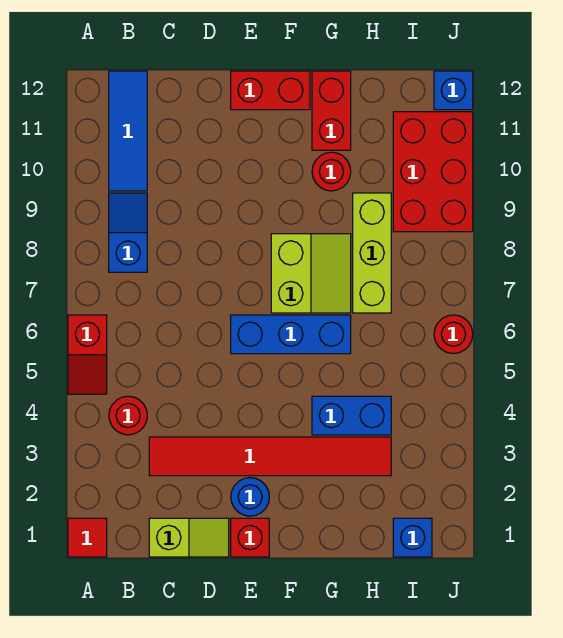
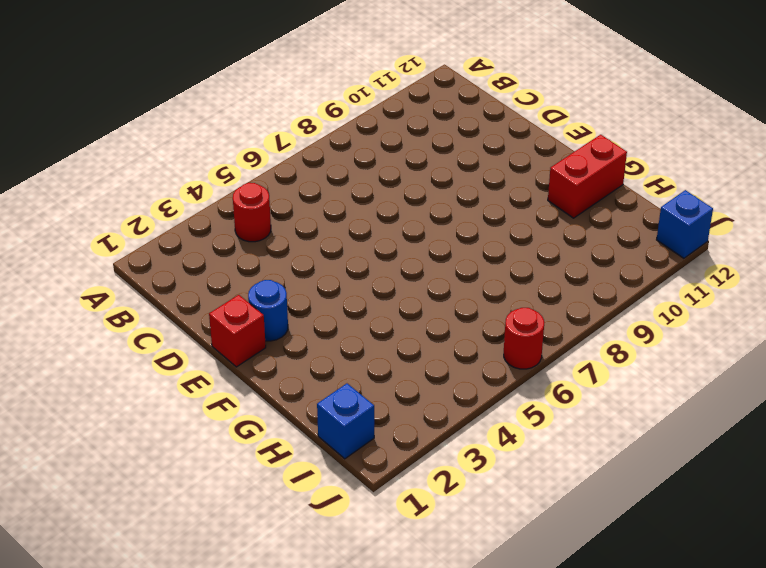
none -> red 1x1 tile [68,518,107,557]
none -> red 1x2 slope [68,315,107,394]
none -> blue 1x2 slope [109,193,147,272]

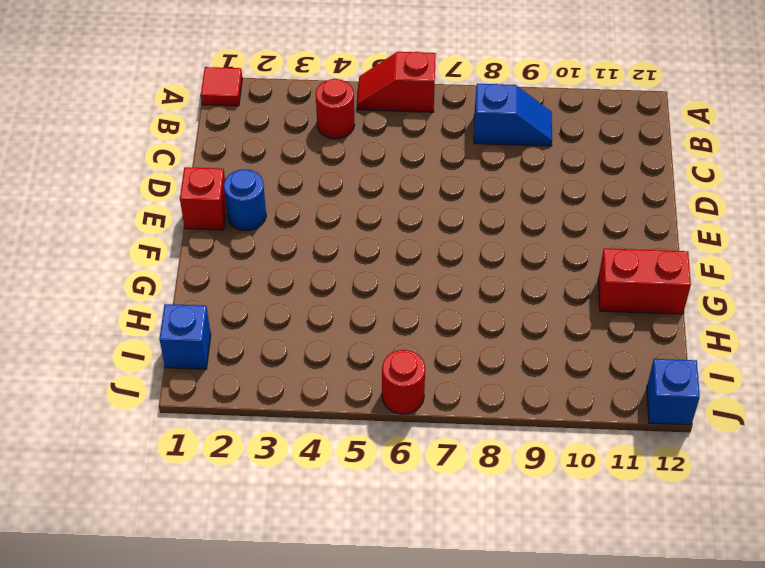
none -> blue 1x3 tile [109,71,147,191]
none -> lime 1x2 slope [149,518,229,557]
none -> red 1x6 tile [149,437,391,476]

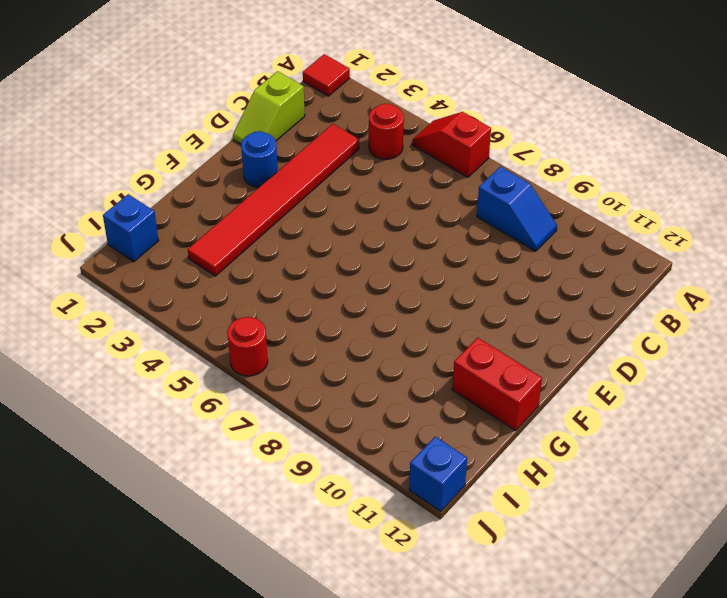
none -> blue 1x3 tile [109,71,147,191]
none -> red 1x1 brick [231,518,269,557]
none -> blue 1x3 brick [231,315,351,354]

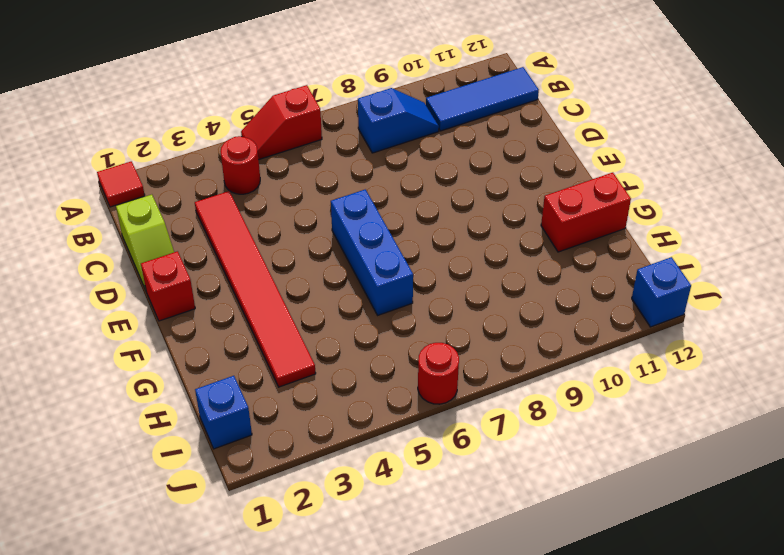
none -> blue 1x1 round brick [231,478,269,516]
none -> red 1x2 brick [231,71,310,110]
none -> lime 2x2 slope [271,234,351,313]

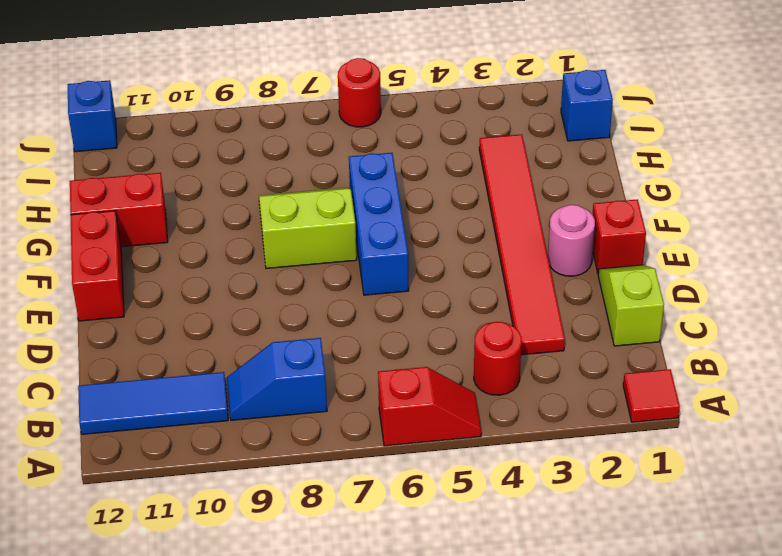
pink 1x1 round brick [548,205,595,276] -> blue 1x1 round brick [231,478,269,516]
none -> blue 1x2 brick [312,396,391,435]
none -> red 1x1 round brick [312,152,351,191]
none -> lime 1x3 brick [353,193,391,313]

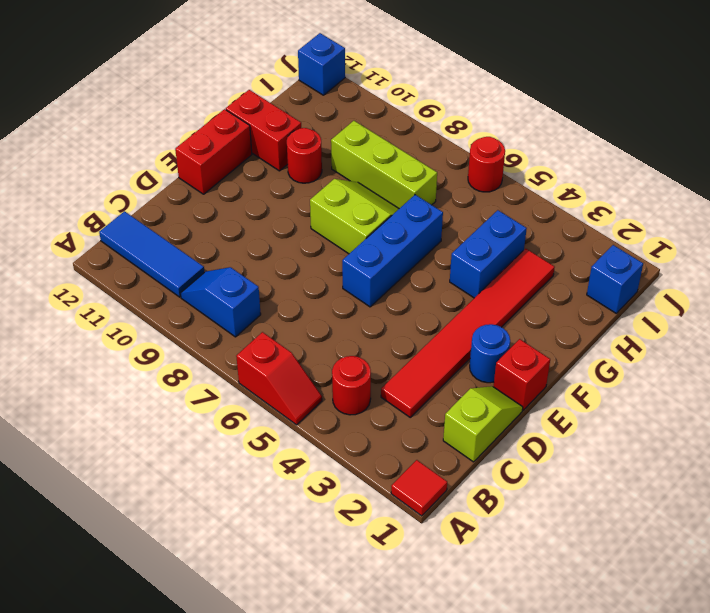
none -> red 2x3 brick [393,112,473,232]

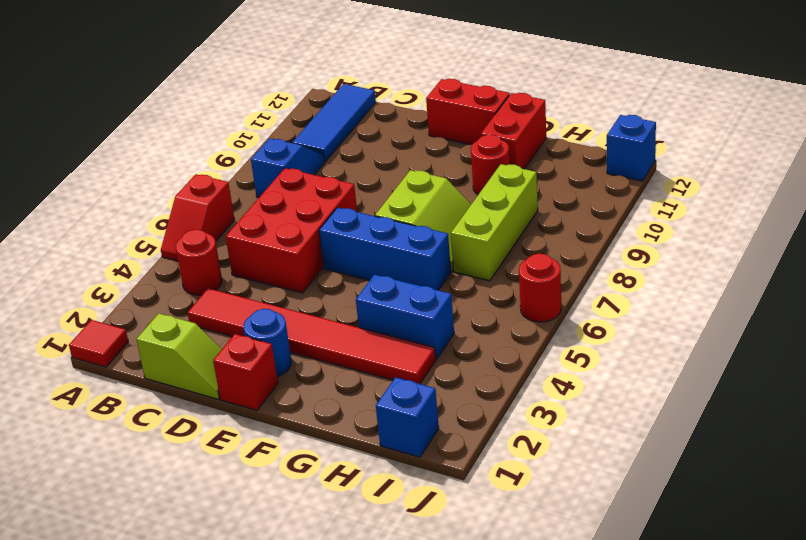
red 2x3 brick [226,168,357,293] -> red 2x3 brick moved to [393,112,473,232]

